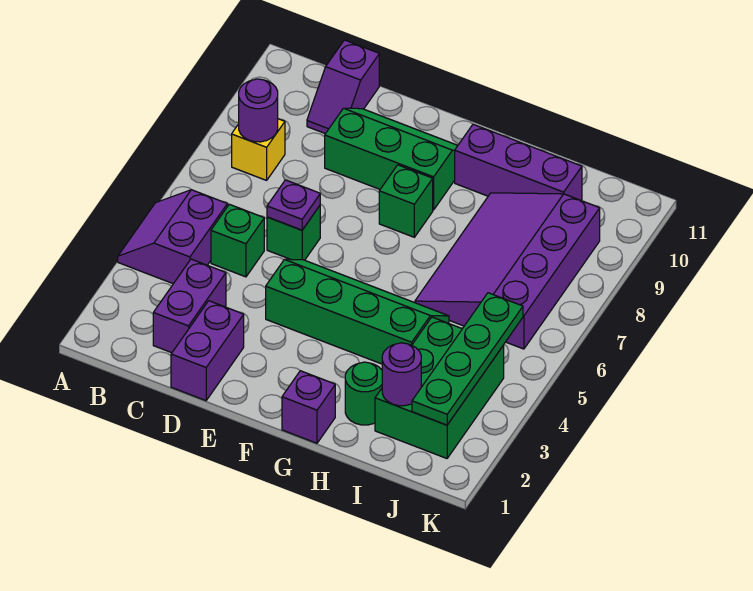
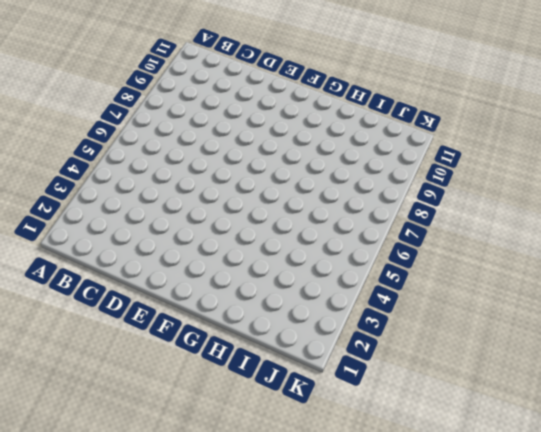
none -> purple 2x2 slope [118,190,227,284]
none -> yellow 1x1 brick [232,119,285,180]
none -> purple 1x2 brick [153,259,226,353]

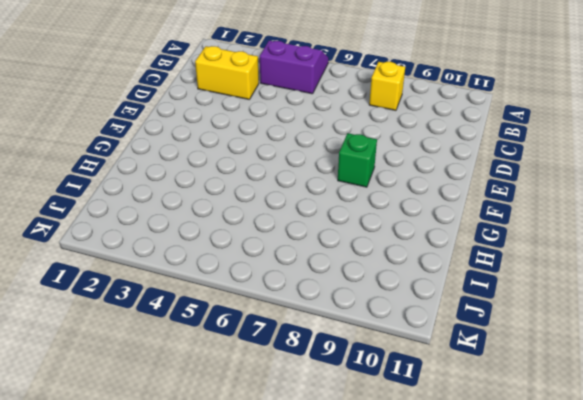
yellow 1x2 brick [195,46,259,99] -> purple 1x2 brick [153,259,226,353]
none -> green 1x1 brick [211,204,264,277]
none -> purple 1x2 slope [307,40,379,134]
none -> purple 1x2 brick [171,301,244,401]

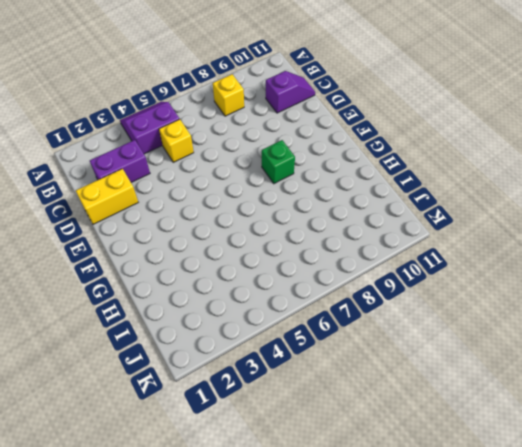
yellow 1x1 brick [159,119,194,162] -> green 1x1 brick [211,204,264,277]
purple 1x2 slope [266,71,315,113] -> purple 1x2 slope turned to [307,40,379,134]
yellow 1x2 brick [76,169,138,224] -> purple 1x2 brick [171,301,244,401]
none -> green 1x1 brick [267,206,320,260]
none -> green 2x3 slope [325,108,458,210]
none -> green 2x4 slope [266,259,449,364]

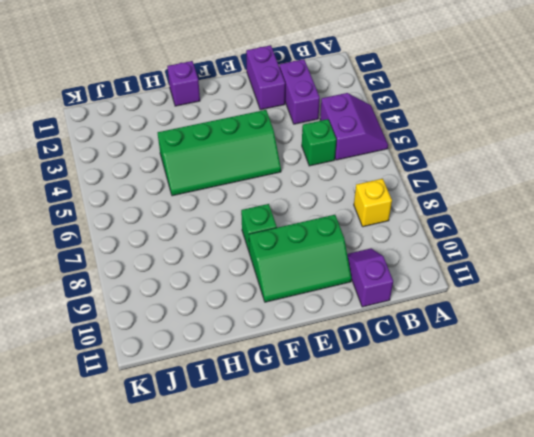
none -> green 1x1 brick [267,206,320,260]
none -> purple 1x3 brick [455,124,582,200]
none -> green 1x1 round brick [345,362,382,425]

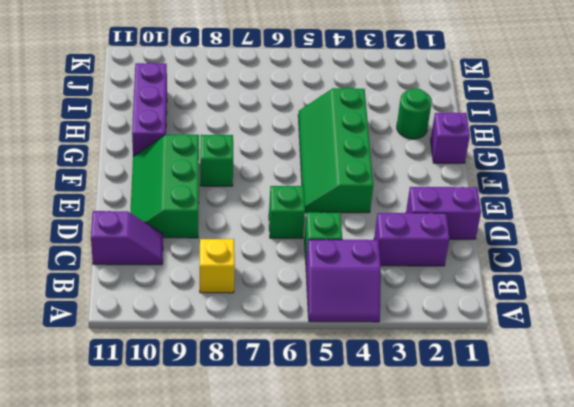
none -> purple 3x4 slope [415,193,600,349]
none -> green 2x3 brick [375,317,504,458]
none -> purple 1x1 round brick [239,79,278,142]

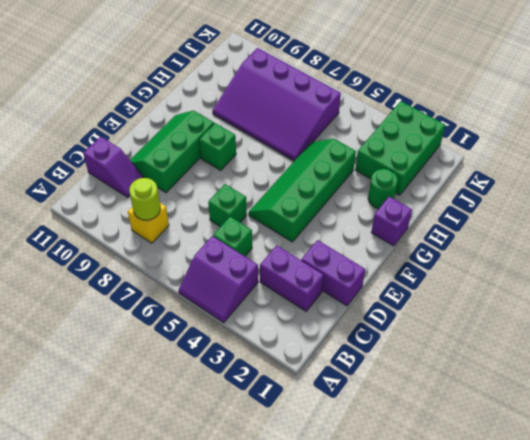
lime 1x1 round brick [129,178,160,220] -> purple 1x1 round brick [239,79,278,142]
green 2x3 brick [355,101,445,195] -> green 2x3 brick turned to [375,317,504,458]
none -> purple 1x3 brick [455,124,582,200]
none -> purple 1x1 plate [267,180,320,230]
none -> purple 1x1 round brick [382,343,421,406]

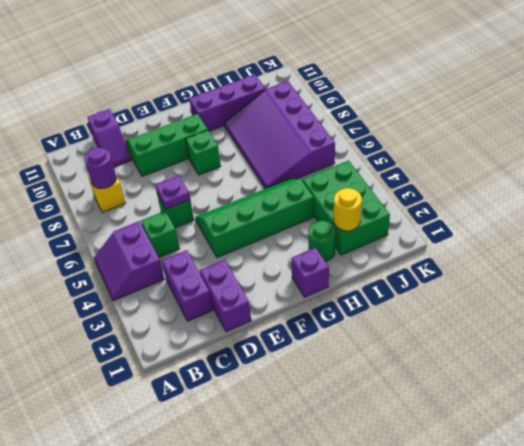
yellow 1x1 round brick [333,188,362,231] -> purple 1x1 round brick [382,343,421,406]
none -> green 1x4 plate [412,293,523,425]

